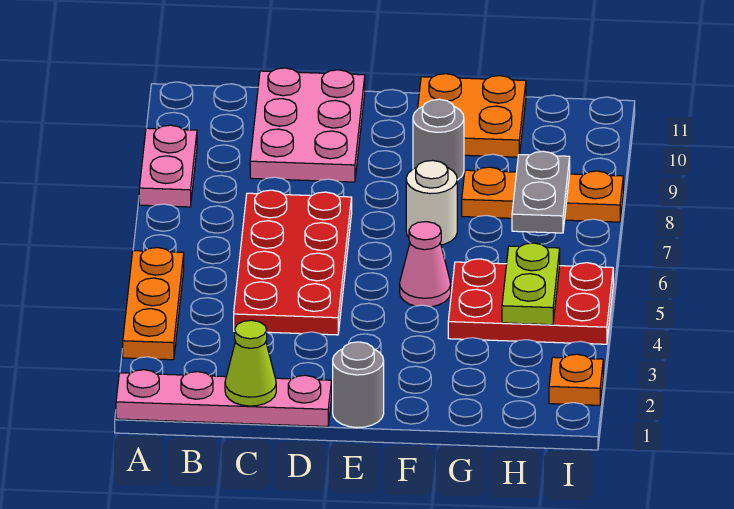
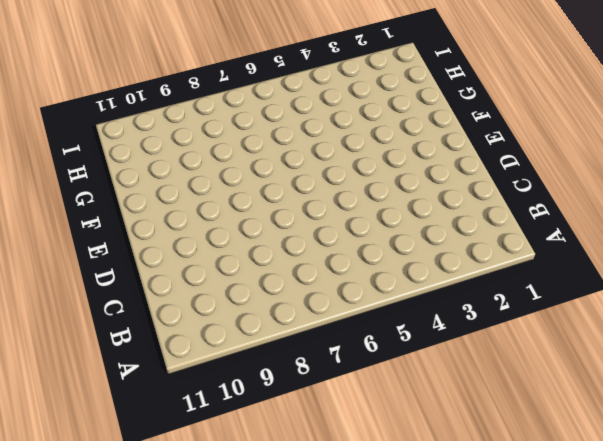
none -> pink 1x4 plate [116,370,332,427]
none -> orange 1x3 plate [123,248,184,360]
none -> pink 1x2 plate [139,125,197,207]

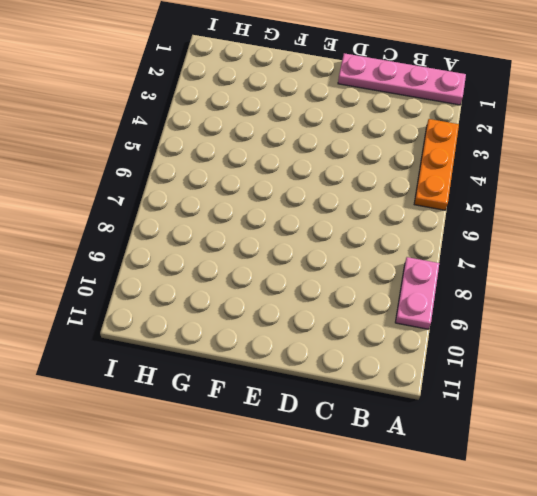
none -> red 2x4 plate [234,190,352,335]
none -> pink 2x3 plate [250,68,365,182]
none -> grey 1x1 round brick [333,342,384,428]

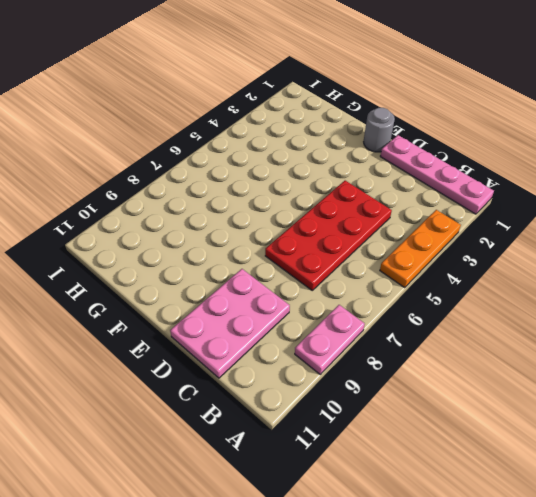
none -> pink 1x1 cone [400,222,451,307]
none -> white 1x1 round brick [406,160,457,245]
none -> grey 1x1 round brick [413,99,464,180]

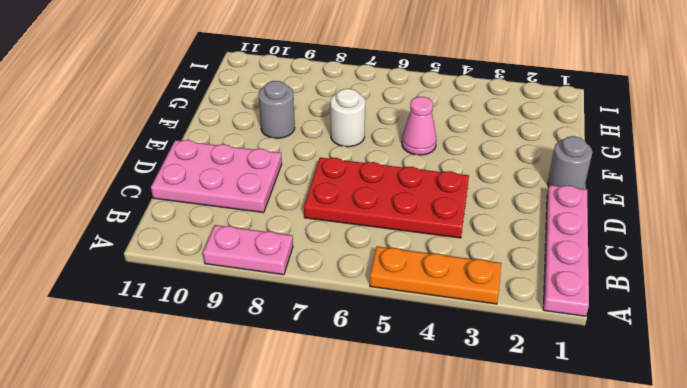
none -> orange 2x2 plate [418,74,526,157]
none -> red 2x3 plate [448,259,613,344]
none -> orange 1x3 plate [462,167,623,222]

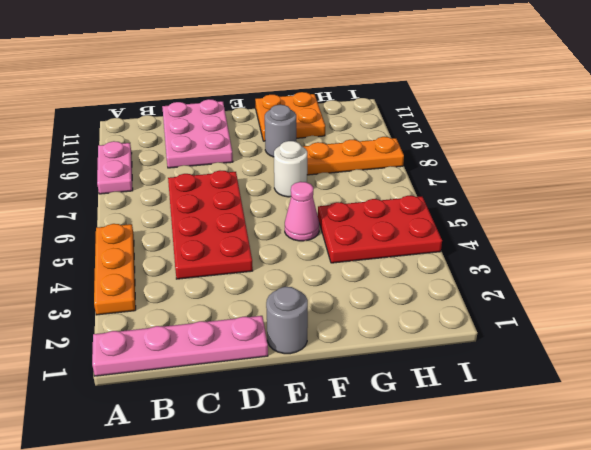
none -> orange 1x1 plate [549,354,603,405]
none -> lime 1x1 cone [225,320,276,406]
none -> lime 1x2 plate [502,243,560,325]

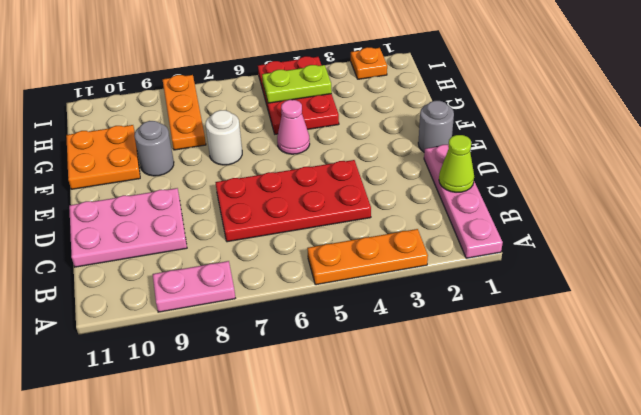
none -> grey 1x2 plate [512,151,570,233]

